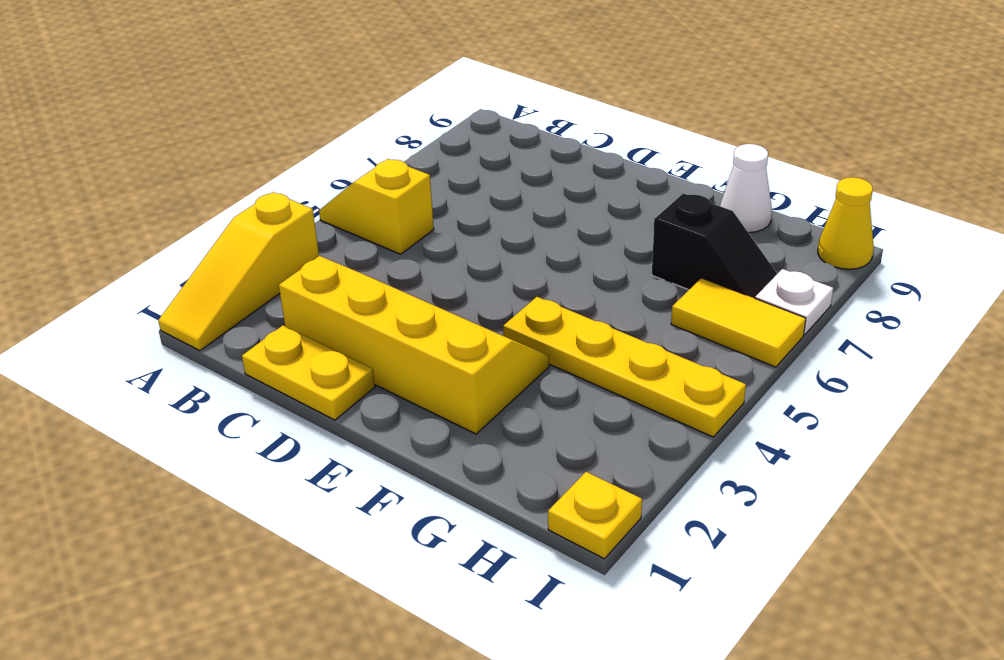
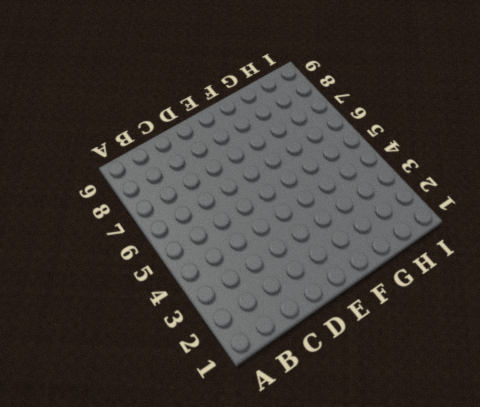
none -> yellow 1x3 slope [158,192,319,351]
none -> yellow 1x2 slope [319,159,434,254]

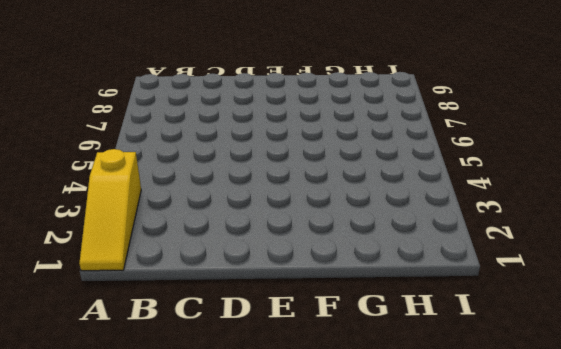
none -> yellow 1x2 slope [319,159,434,254]
none -> yellow 1x2 plate [242,325,375,420]

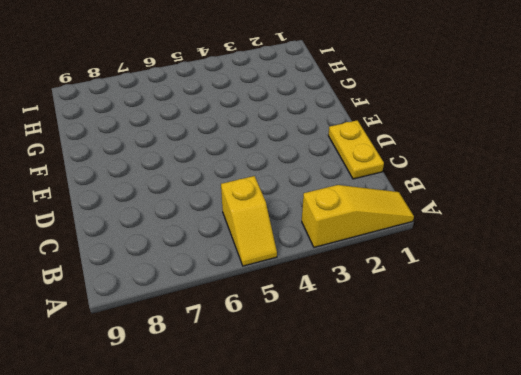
none -> yellow 2x4 slope [279,256,549,434]
none -> yellow 1x4 plate [503,297,746,437]

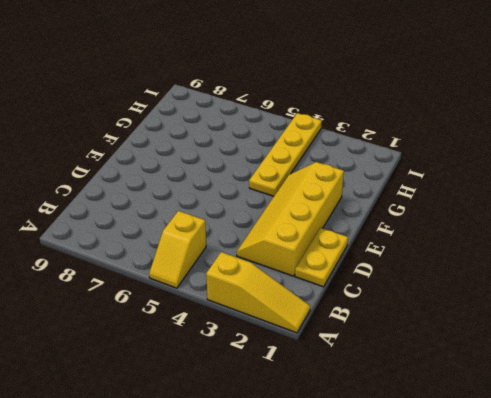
none -> black 1x2 slope [652,193,777,298]
none -> white 1x1 cone [720,144,772,233]

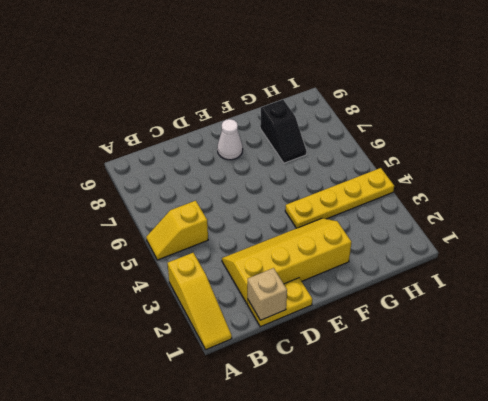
tan 1x1 brick [248,268,287,320] -> none
white 1x1 cone [217,119,243,160] -> white 1x1 cone moved to [720,144,772,233]
black 1x2 slope [260,100,306,163] -> black 1x2 slope turned to [652,193,777,298]
none -> yellow 1x2 tile [671,278,806,367]
none -> yellow 1x1 plate [548,472,642,559]

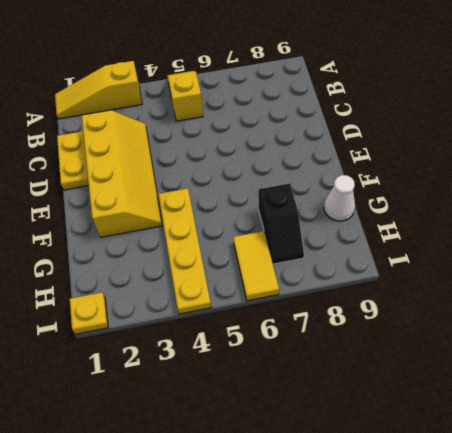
none -> white 1x1 plate [755,269,833,335]
none -> yellow 1x1 cone [818,177,874,269]

